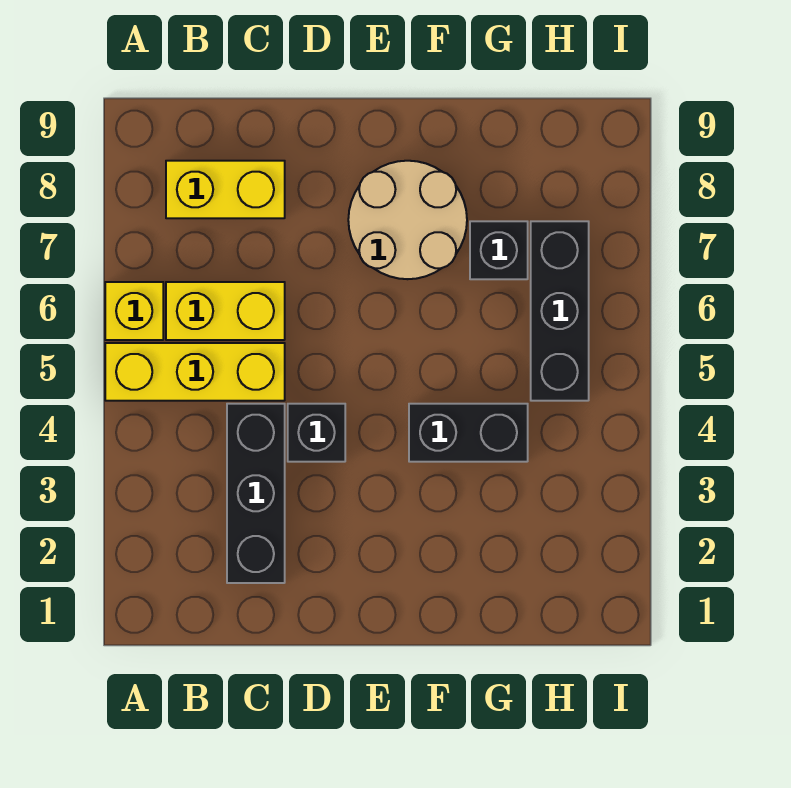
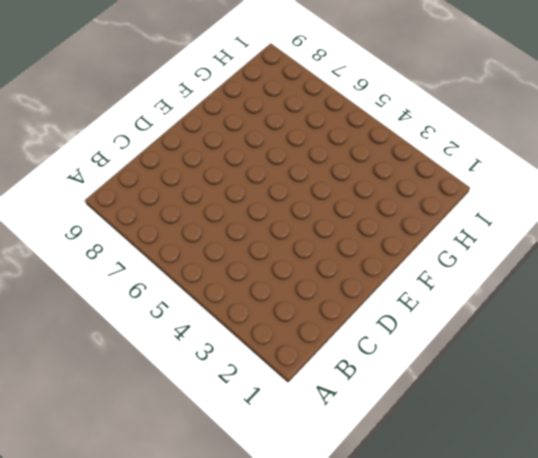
none -> yellow 1x3 brick [105,343,285,401]
none -> yellow 1x1 brick [105,282,163,340]

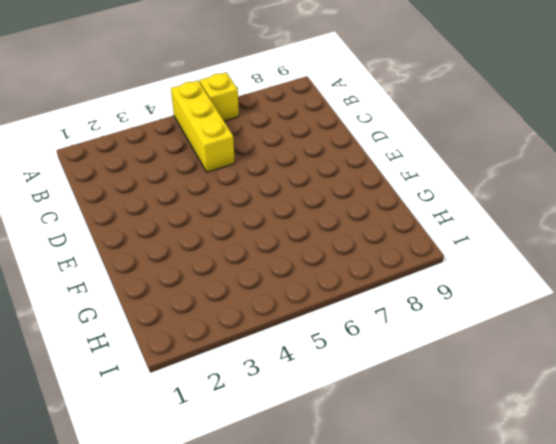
none -> yellow 1x2 brick [166,282,285,340]
none -> yellow 1x2 brick [166,161,285,218]

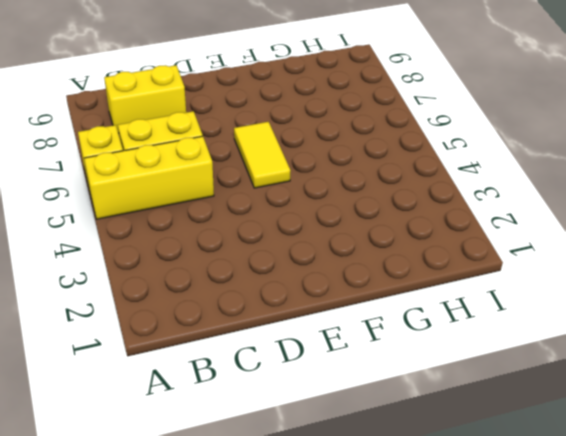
yellow 1x2 tile [234,122,291,188] -> none
none -> black 1x3 brick [227,404,285,583]
none -> black 1x1 brick [288,404,345,462]

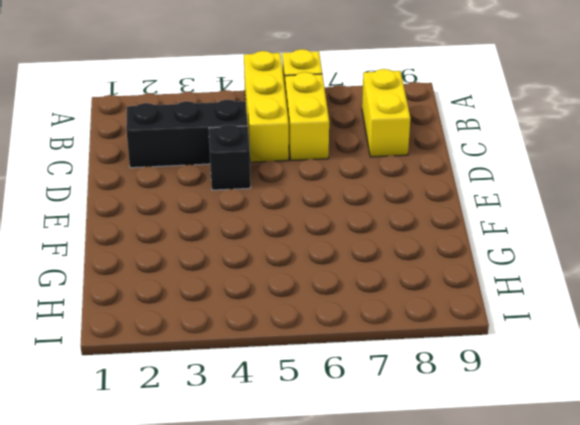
none -> tan 2x2 round brick [348,161,467,279]
none -> black 1x2 brick [409,404,528,462]

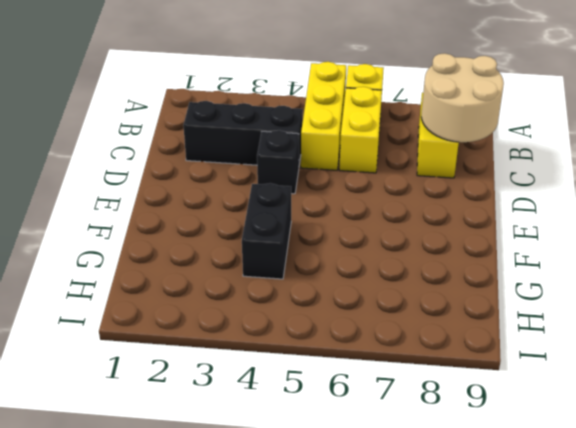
tan 2x2 round brick [421,53,504,142] -> tan 2x2 round brick moved to [348,161,467,279]
none -> black 1x1 brick [470,221,528,279]
none -> black 1x3 brick [531,221,589,401]

